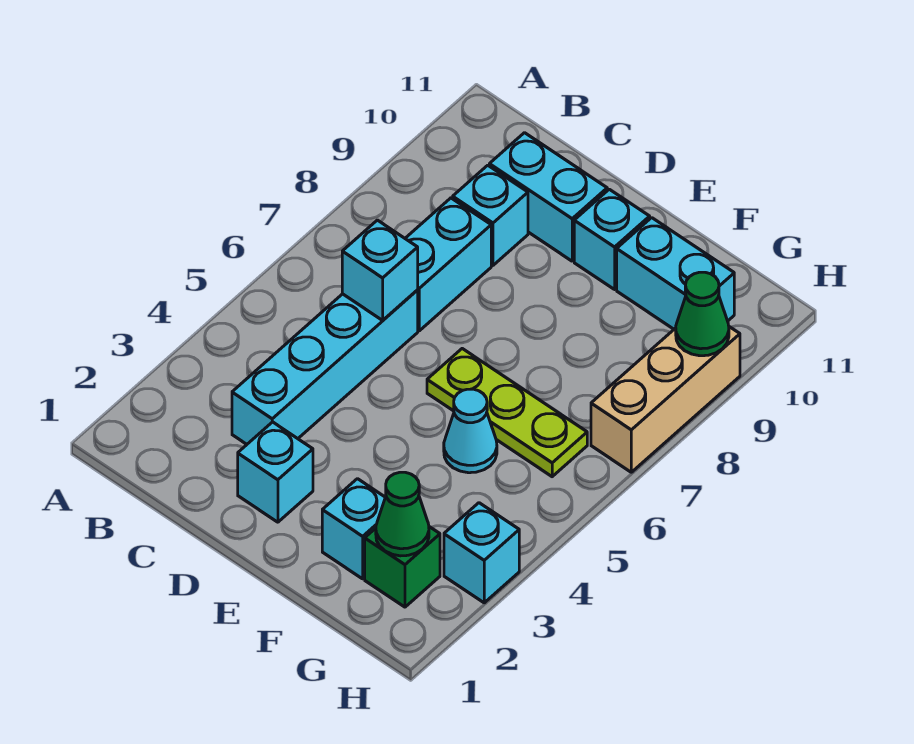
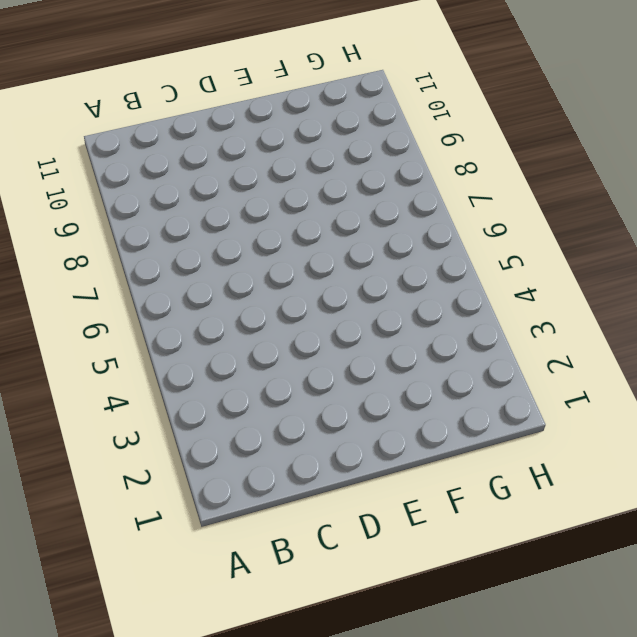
none -> cyan 1x4 brick [232,290,418,444]
none -> cyan 1x2 brick [405,198,491,331]
none -> cyan 1x1 brick [453,165,528,265]

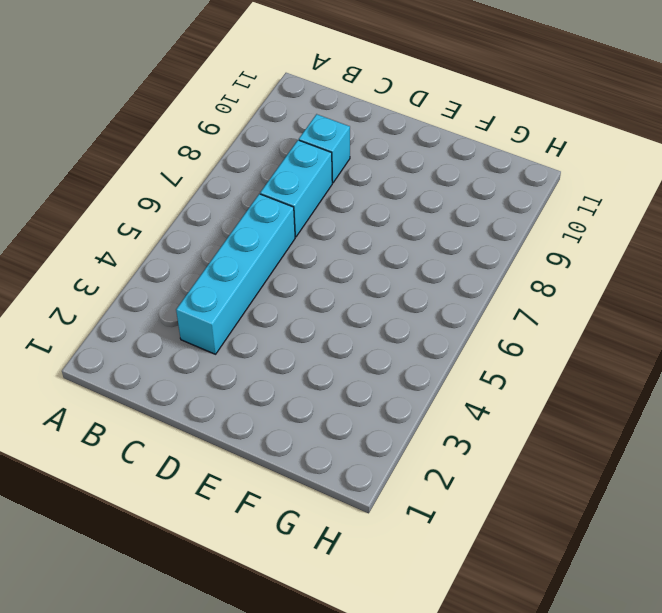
none -> cyan 1x2 brick [489,133,607,261]
none -> cyan 1x1 brick [238,422,313,522]
none -> lime 1x3 plate [427,349,587,477]

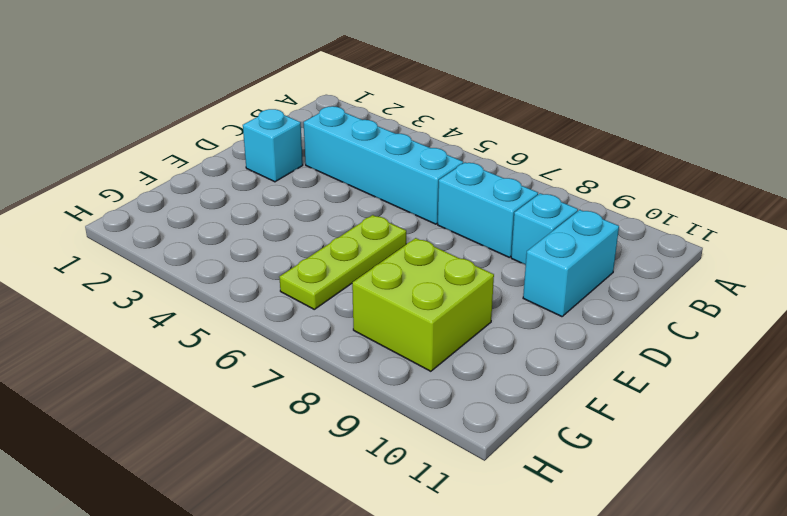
lime 2x2 brick [352,238,494,371] -> none
none -> cyan 1x1 brick [574,189,650,289]
none -> cyan 1x1 brick [322,479,385,579]
none -> cyan 1x1 cone [444,389,497,473]

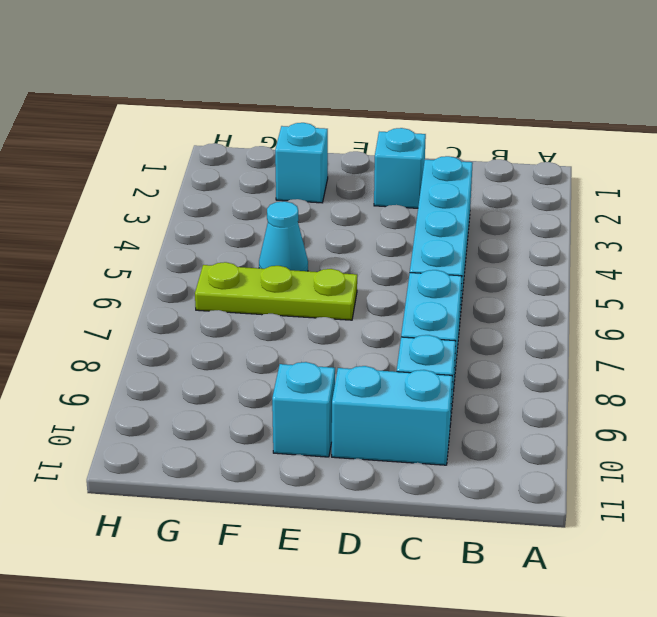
none -> cyan 1x2 brick [617,218,734,329]
none -> green 1x1 brick [365,527,440,607]
none -> cyan 1x1 brick [444,503,519,603]

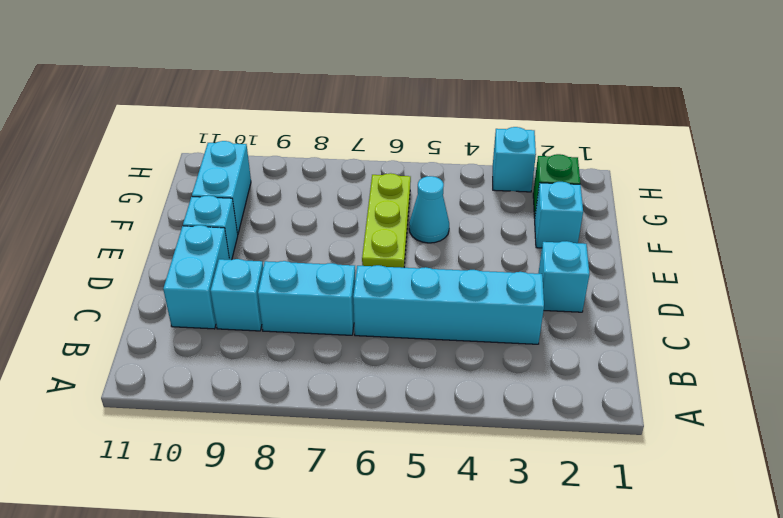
none -> tan 1x3 brick [591,327,740,472]
none -> cyan 1x1 brick [342,220,418,320]
none -> green 1x1 cone [376,472,429,556]

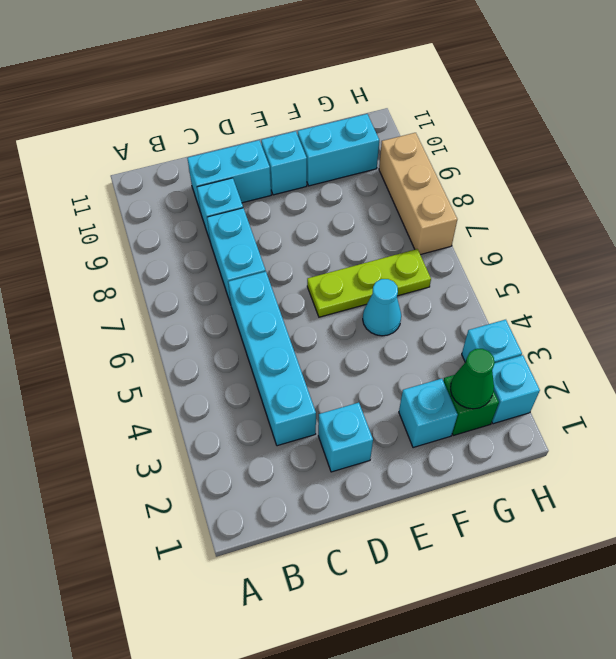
cyan 1x1 brick [492,355,540,424] -> cyan 1x1 brick moved to [342,220,418,320]
none -> green 1x1 cone [676,272,729,356]

